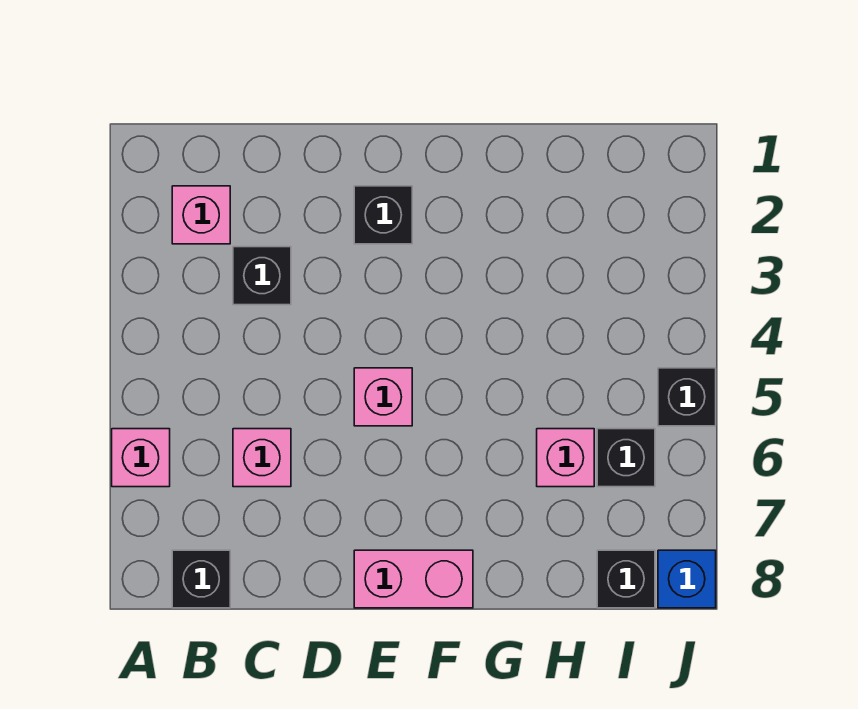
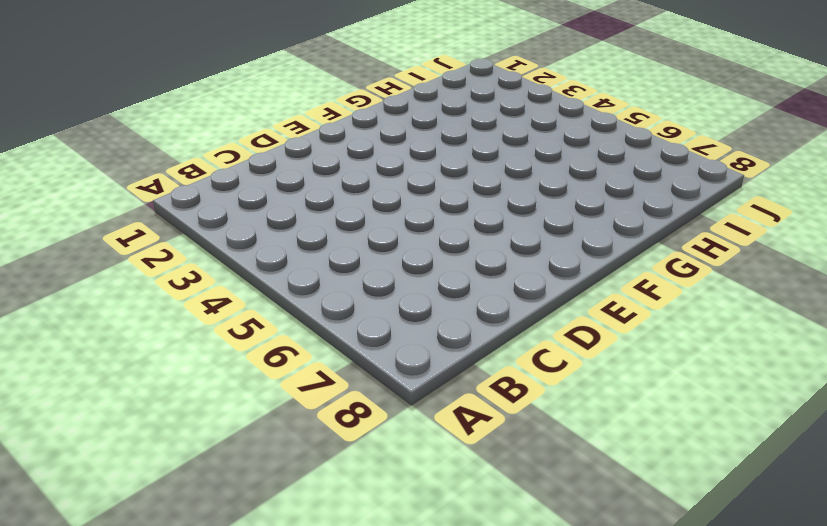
none -> pink 1x1 brick [112,429,170,487]
none -> pink 1x1 brick [172,186,230,244]
none -> black 1x1 brick [172,550,230,608]

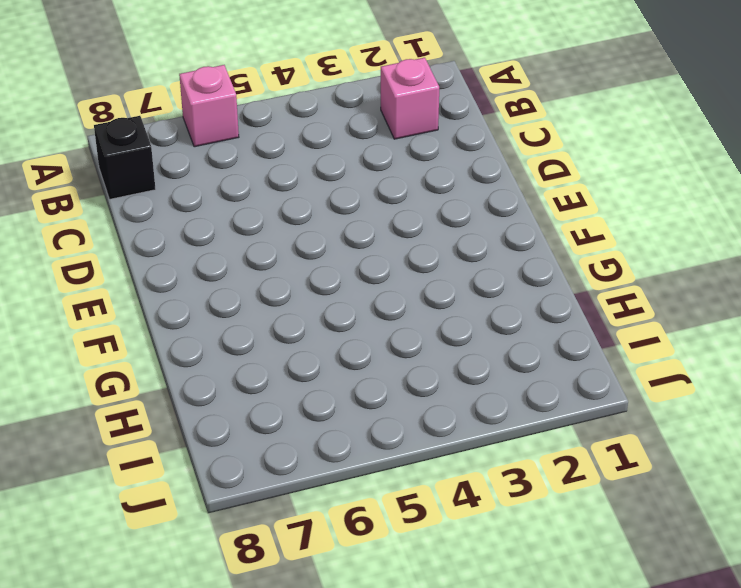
none -> black 1x1 brick [233,247,291,305]
none -> pink 1x1 brick [233,429,291,487]
none -> black 1x1 brick [354,186,412,244]

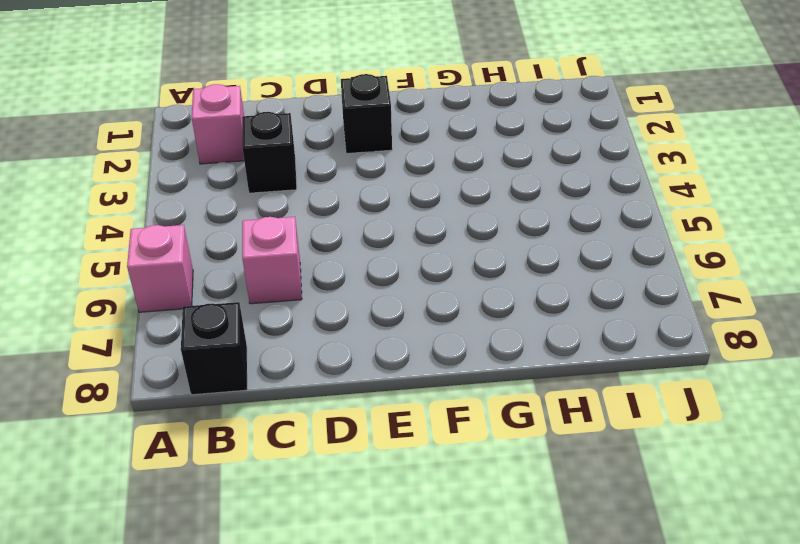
none -> pink 1x1 brick [354,368,412,426]
none -> pink 1x2 brick [354,550,473,608]
none -> pink 1x1 brick [537,429,594,487]

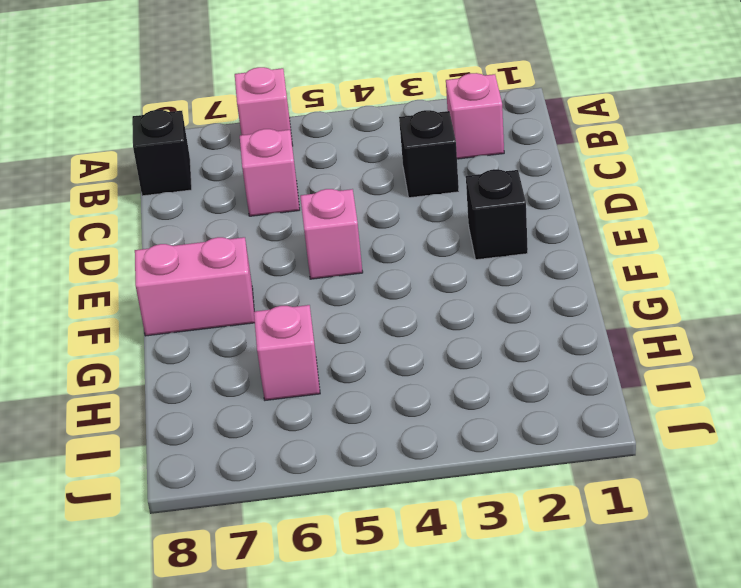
pink 1x2 brick [135,237,255,336] -> pink 1x2 brick turned to [354,550,473,608]
none -> black 1x1 brick [597,429,655,487]
none -> black 1x1 brick [597,550,655,608]
none -> black 1x1 brick [658,368,716,426]

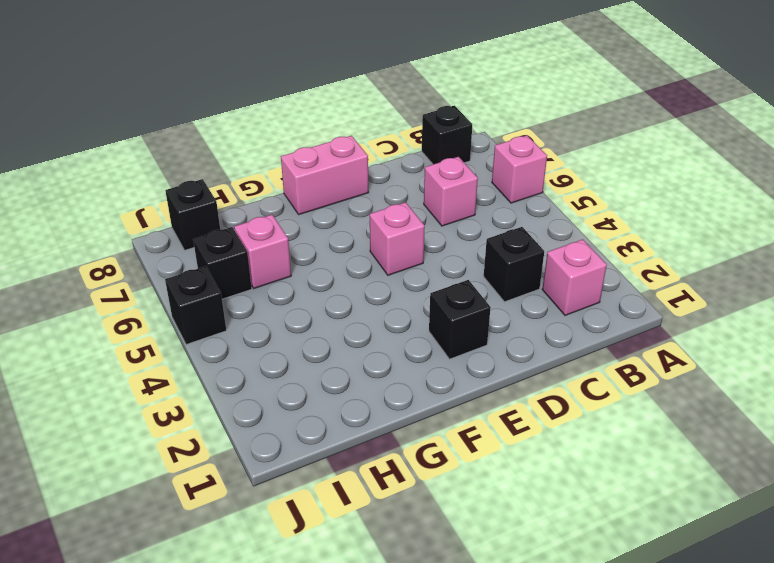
none -> blue 1x1 brick [658,550,716,608]

